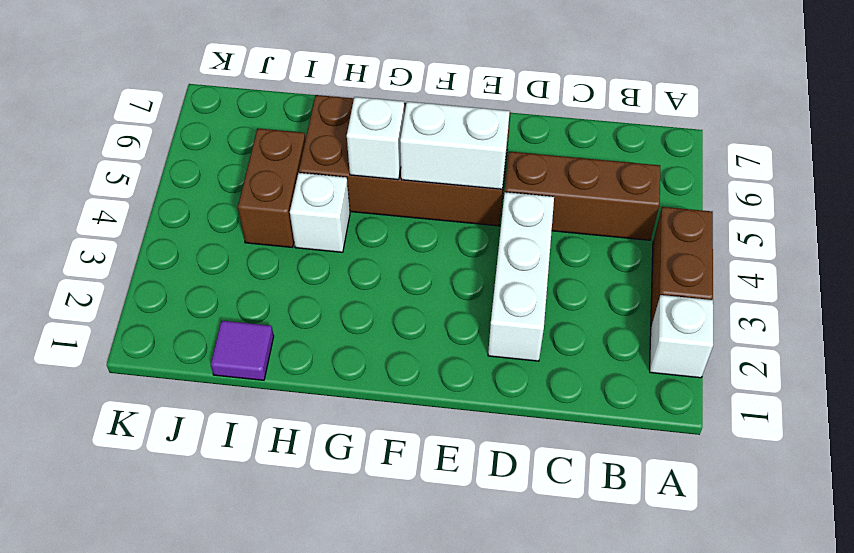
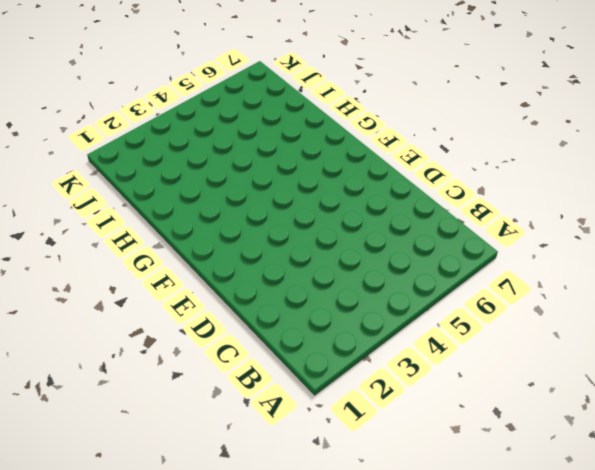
none -> white 1x1 brick [650,295,713,378]
none -> brown 1x2 brick [651,207,713,326]

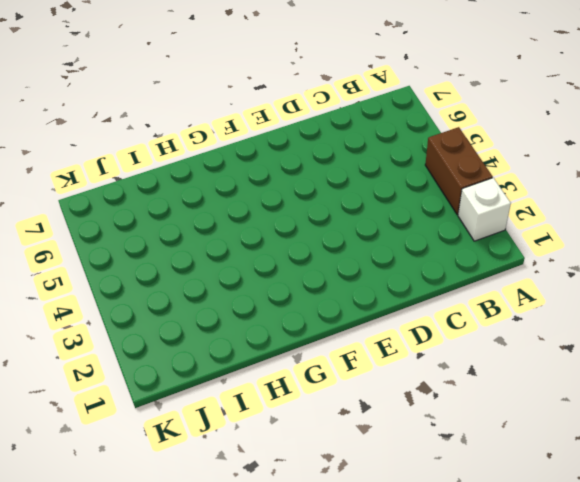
none -> brown 1x3 brick [505,151,660,240]
none -> white 1x3 brick [488,192,554,361]

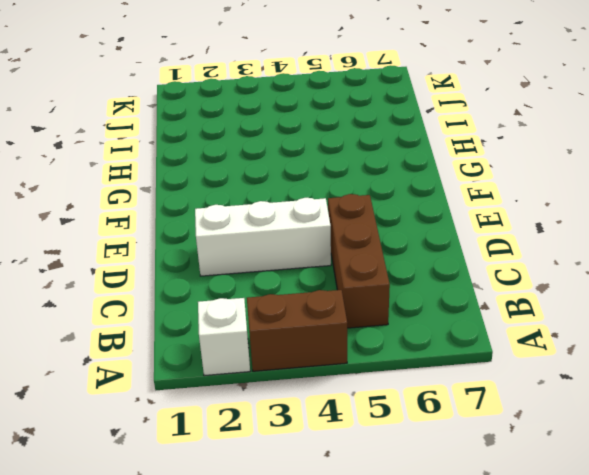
none -> brown 2x4 brick [299,95,511,226]
none -> white 1x1 brick [290,173,350,252]

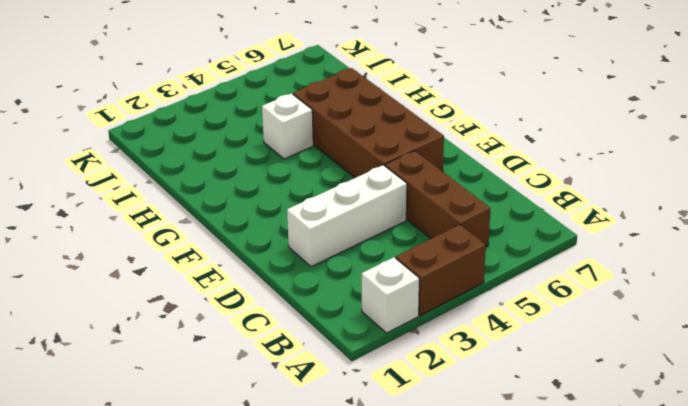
none -> purple 1x1 tile [211,321,274,380]
none -> brown 1x2 brick [238,128,306,247]

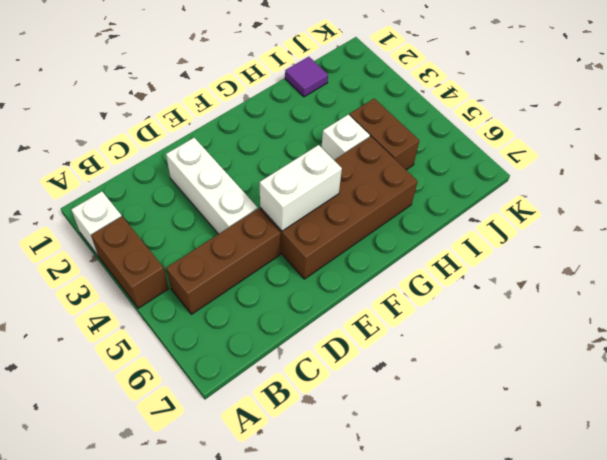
none -> white 1x1 brick [347,97,404,180]

